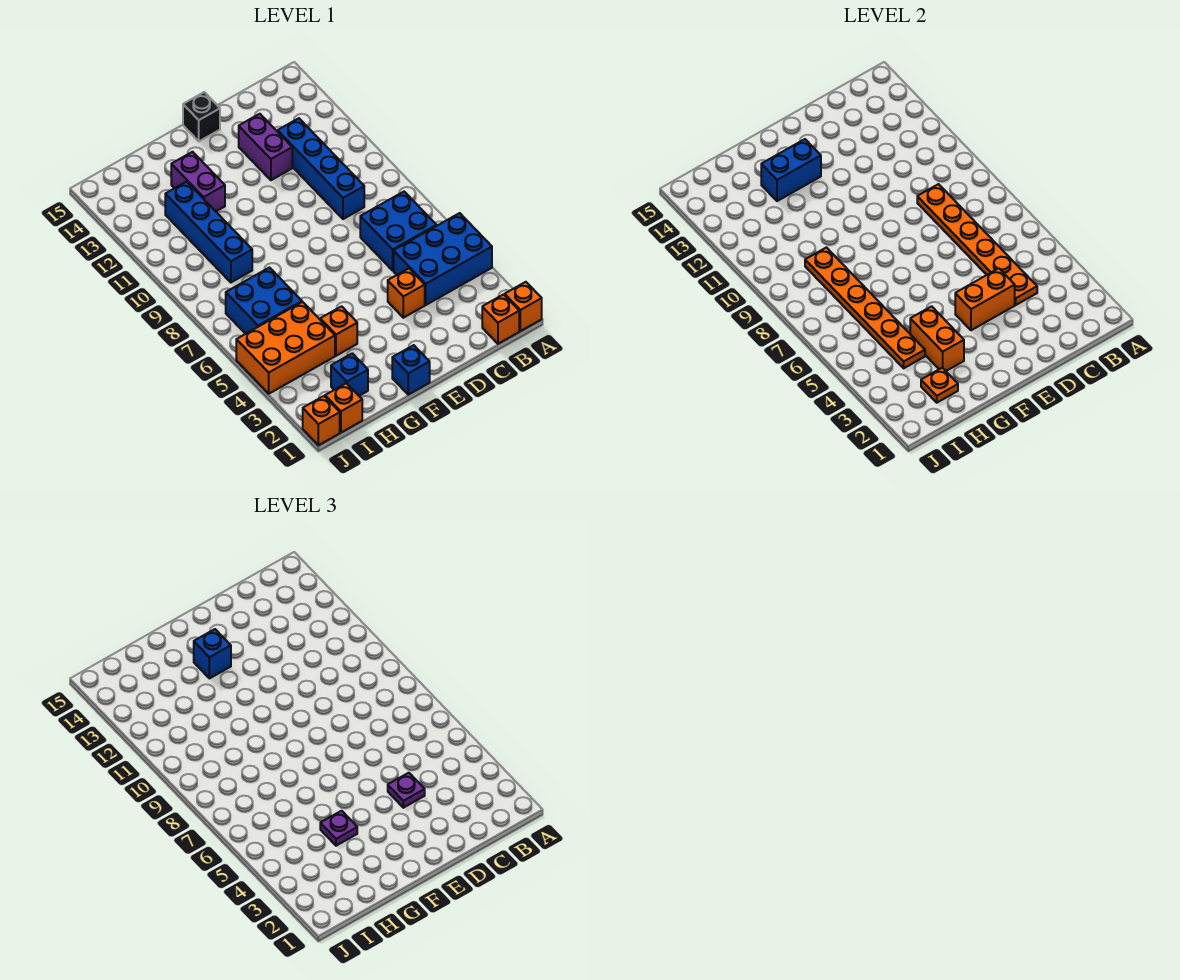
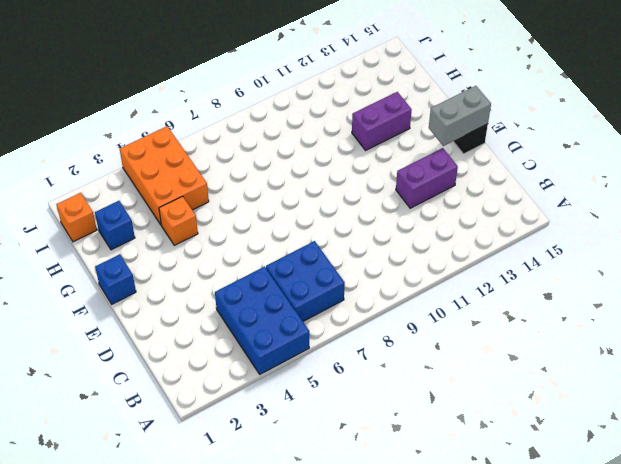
grey 1x2 brick [429,86,491,146] -> none
none -> orange 1x1 brick [505,282,542,331]
none -> orange 1x1 brick [482,295,519,344]
none -> blue 1x4 brick [278,118,364,219]

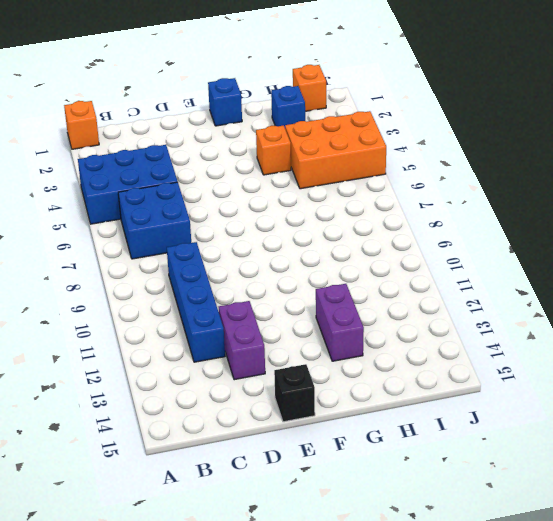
none -> orange 1x1 brick [482,295,519,344]
none -> orange 1x1 brick [388,268,425,318]
none -> blue 2x2 brick [226,268,302,334]

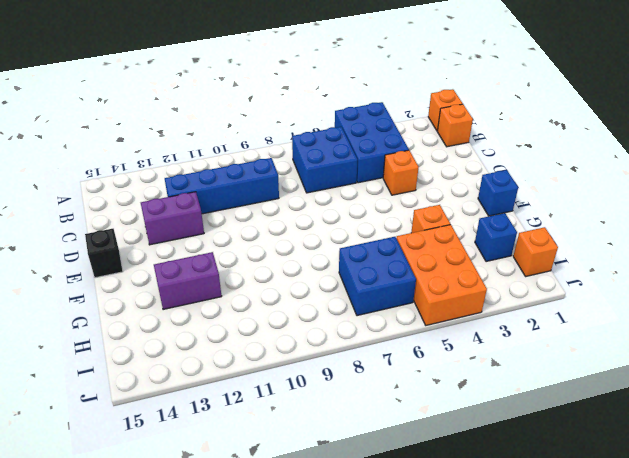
none -> blue 1x4 brick [165,182,252,282]
none -> orange 1x1 brick [303,396,340,445]
none -> orange 1x6 plate [917,184,1037,305]

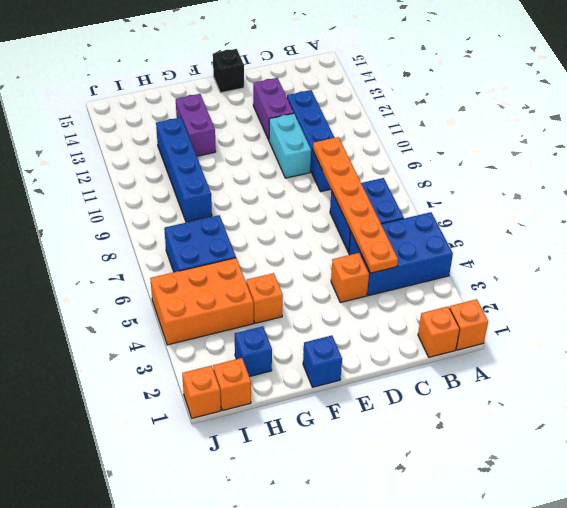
cyan 1x2 brick [269,113,311,178] -> none
none -> orange 1x2 brick [955,268,1015,330]
none -> blue 1x2 brick [761,139,821,201]
none -> orange 1x2 brick [910,306,964,371]

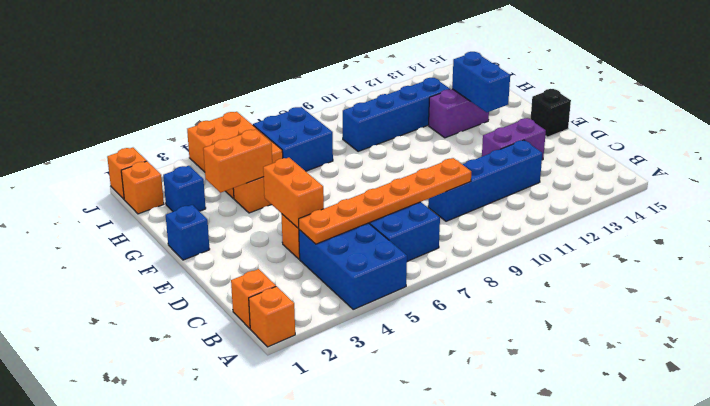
none -> orange 1x1 plate [921,368,958,403]
none -> orange 1x6 plate [805,248,925,368]
none -> purple 1x1 plate [388,773,425,808]

